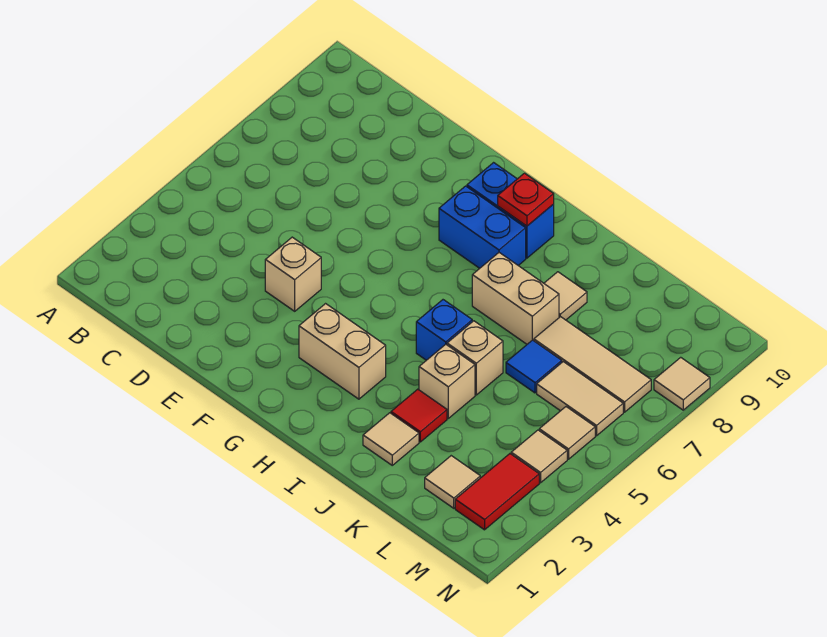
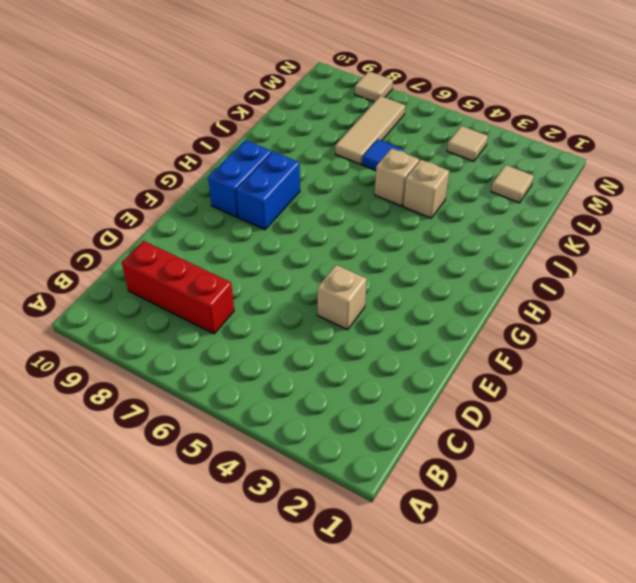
red 1x3 brick [122,241,234,334] -> none
none -> tan 1x2 brick [299,304,386,399]
none -> blue 1x1 brick [416,300,472,360]
none -> tan 1x2 brick [472,253,559,344]

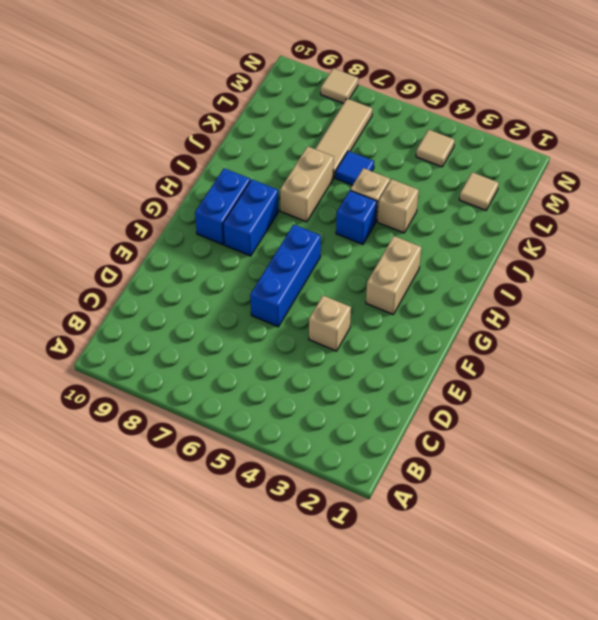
blue 1x3 brick [250,225,321,327] -> none
none -> tan 1x1 tile [363,413,419,465]
none -> red 1x1 tile [391,389,447,442]
none -> tan 1x1 tile [544,272,587,320]

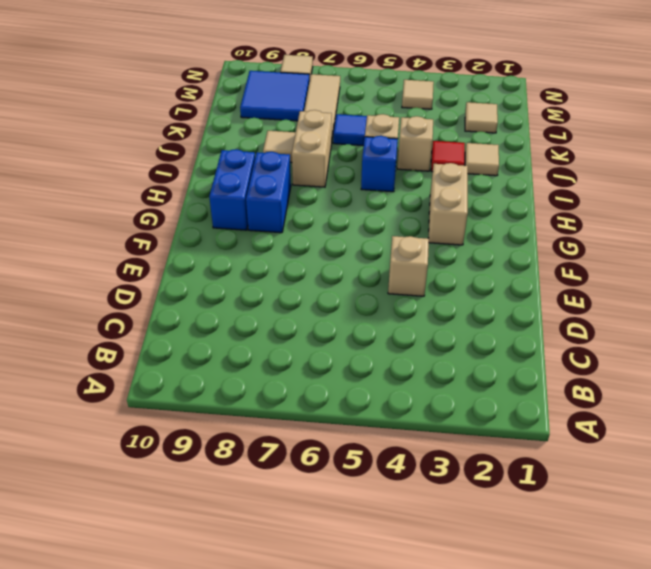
blue 2x2 tile [240,71,310,121] -> none
none -> tan 1x2 tile [537,362,623,436]
none -> red 1x2 tile [455,454,539,530]
none -> tan 1x1 tile [539,407,595,459]

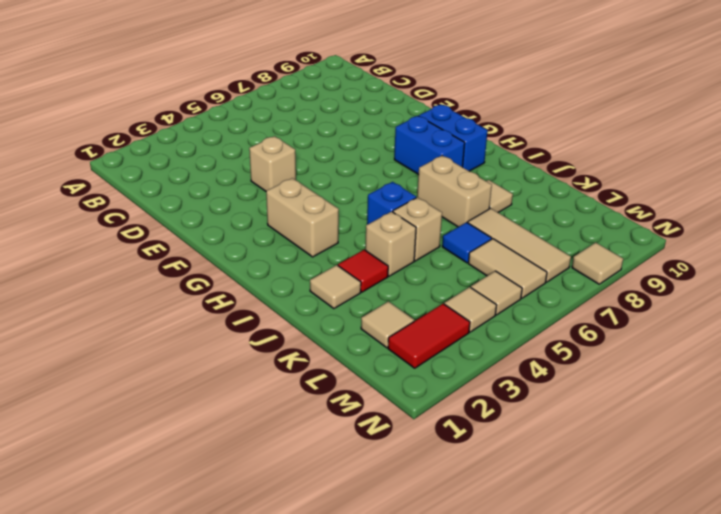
none -> red 1x1 plate [498,173,554,226]

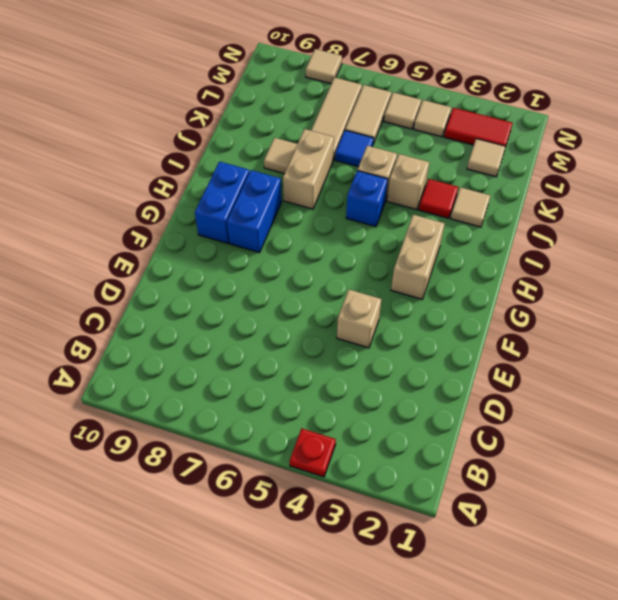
red 1x1 plate [290,429,336,477] -> red 1x1 plate moved to [498,173,554,226]

